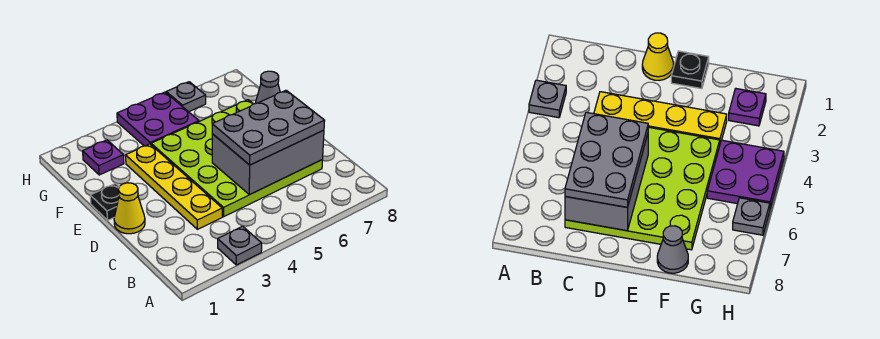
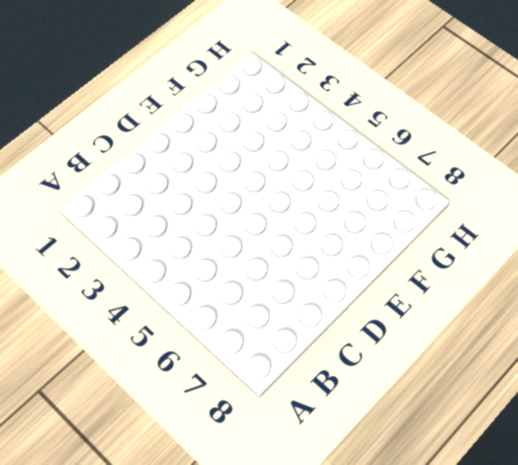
none -> grey 1x1 plate [218,226,262,265]
none -> yellow 1x4 plate [126,144,222,229]

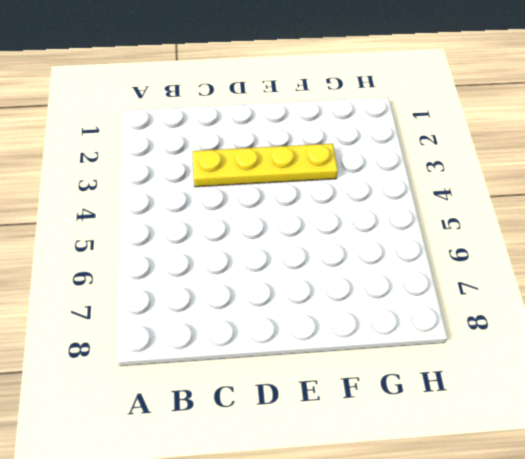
none -> grey 1x1 plate [218,226,262,265]
none -> lime 4x4 plate [151,100,323,217]

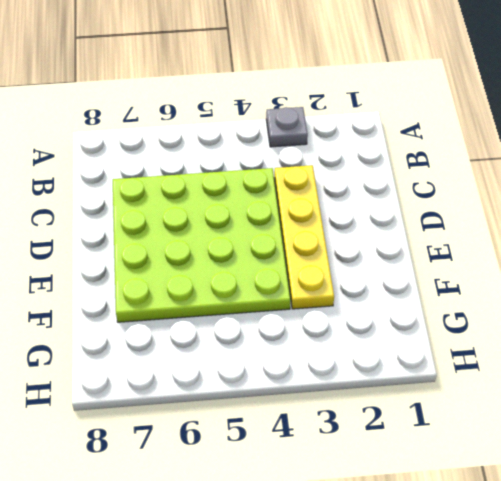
none -> yellow 1x1 cone [114,183,145,234]
none -> black 1x1 plate [90,184,119,220]

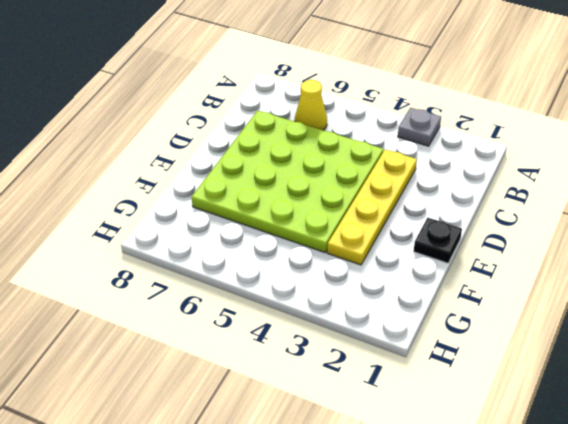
yellow 1x1 cone [295,80,327,130] -> yellow 1x1 cone moved to [114,183,145,234]
none -> grey 1x1 cone [255,71,280,104]
none -> purple 1x1 plate [83,140,124,175]

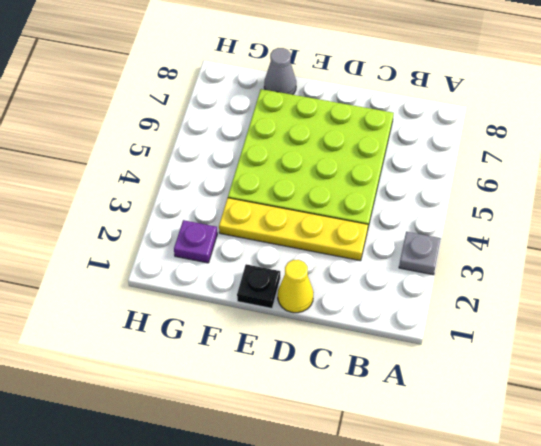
none -> purple 2x2 plate [117,92,199,146]
none -> grey 1x1 plate [166,82,206,112]

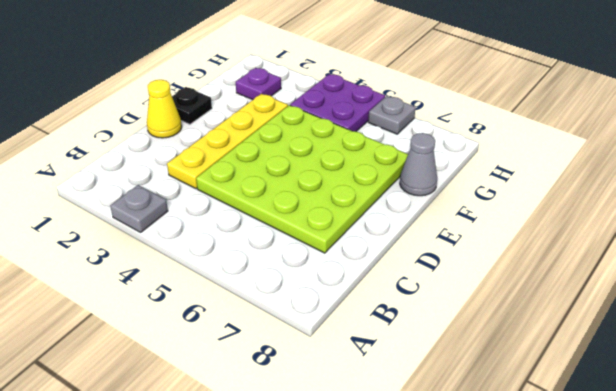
none -> grey 2x3 brick [212,130,324,195]
none -> grey 2x3 plate [212,90,325,165]

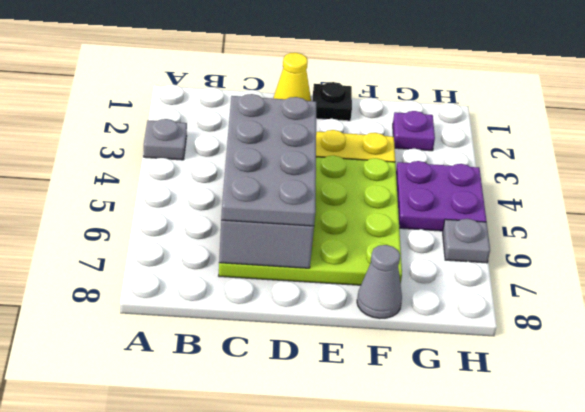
grey 2x4 plate [221,94,316,226] -> grey 2x3 plate [212,90,325,165]

